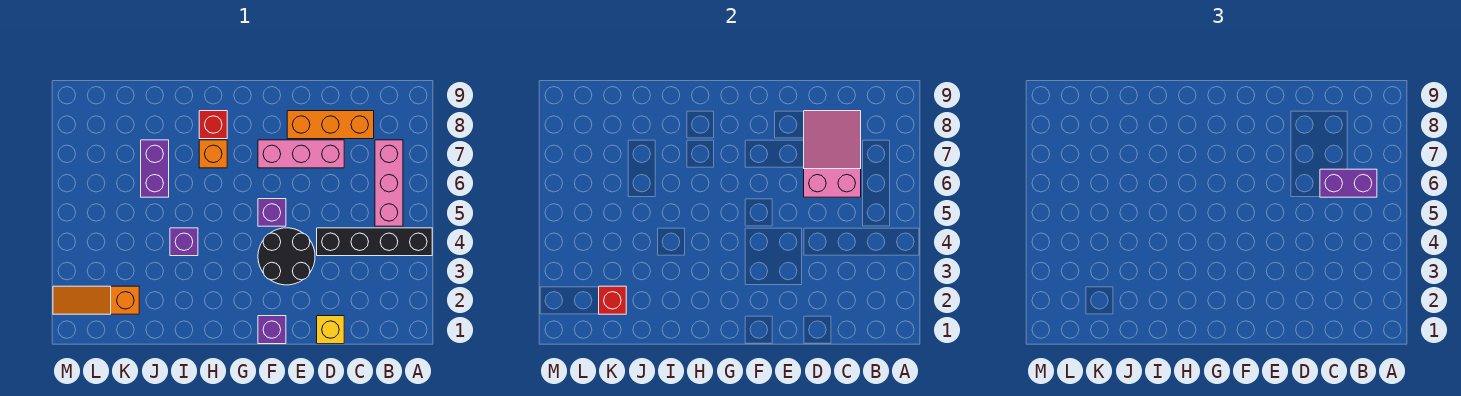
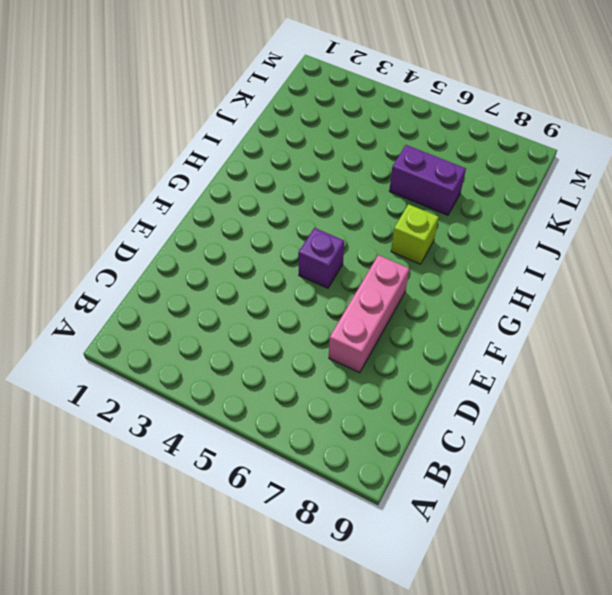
lime 1x1 brick [391,204,439,264] -> orange 1x1 brick [199,140,227,168]
none -> black 1x4 brick [317,228,432,256]
none -> pink 1x3 brick [375,140,403,226]
none -> orange 1x3 brick [287,111,374,139]

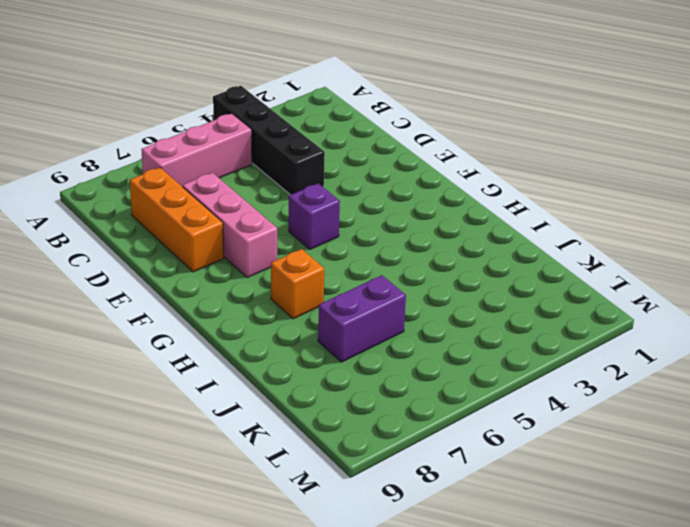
none -> yellow 1x1 brick [317,316,344,344]
none -> black 2x2 round brick [258,228,315,285]
none -> purple 1x1 brick [258,316,286,344]

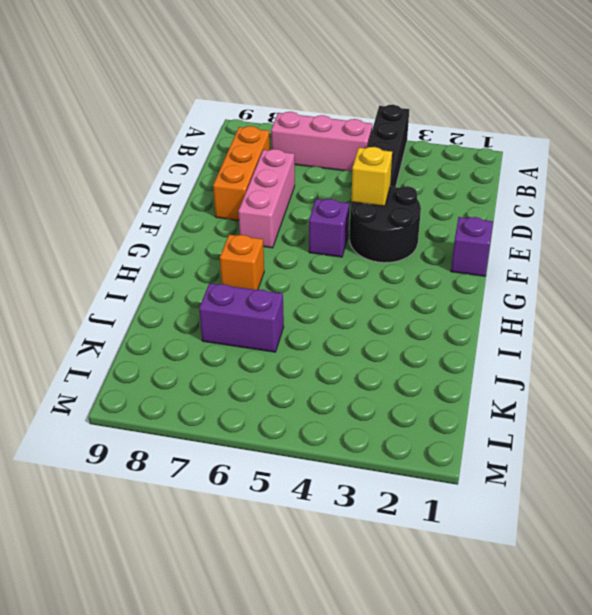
yellow 1x1 brick [351,147,392,206] -> yellow 1x1 brick moved to [317,316,344,344]
none -> red 1x1 brick [199,111,227,139]
none -> purple 1x1 brick [170,228,198,256]
none -> orange 1x3 slope [53,286,139,314]

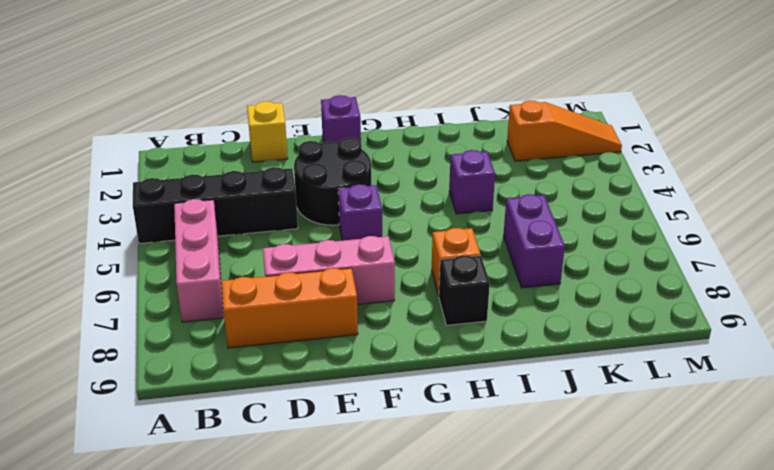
black 1x1 brick [439,255,490,325] -> red 1x1 brick [199,111,227,139]
none -> pink 2x3 slope [804,111,861,197]
none -> red 1x1 brick [599,286,626,314]
none -> purple 1x2 brick [1320,169,1377,197]

